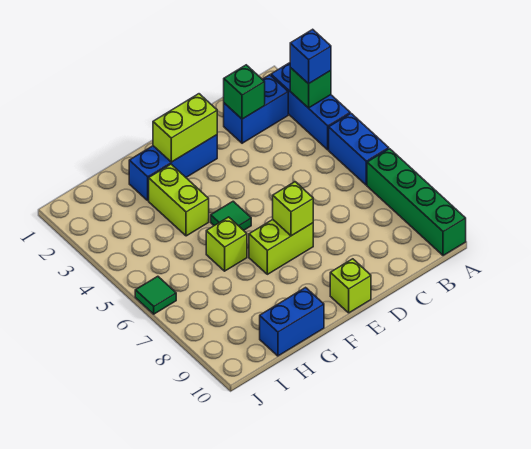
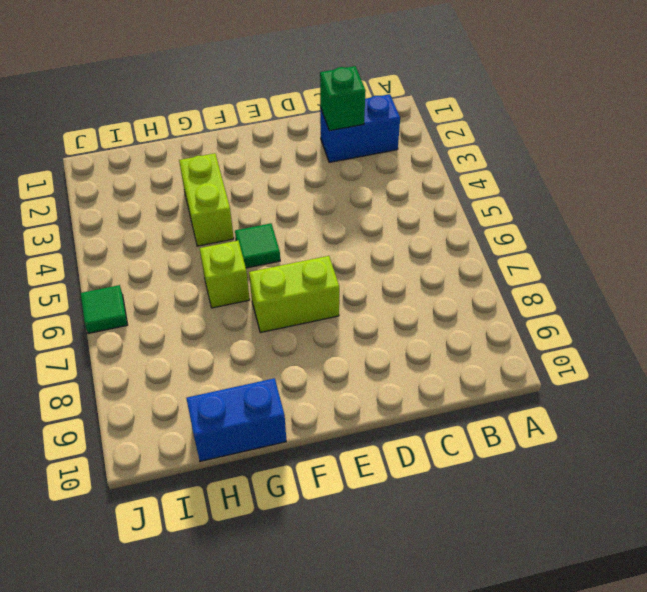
none -> blue 1x3 brick [271,63,350,150]
none -> blue 1x2 brick [329,113,389,185]
none -> green 1x4 brick [367,149,466,256]

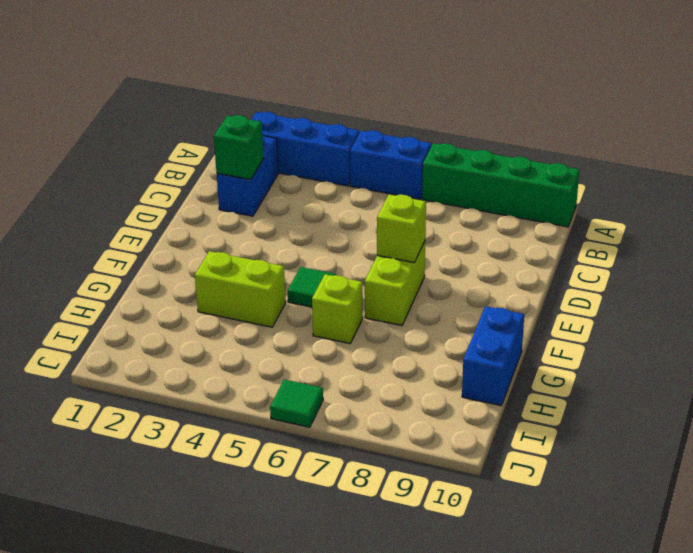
none -> blue 1x3 brick [129,135,217,200]
none -> lime 1x1 brick [330,259,371,313]
none -> green 1x1 brick [290,68,331,108]

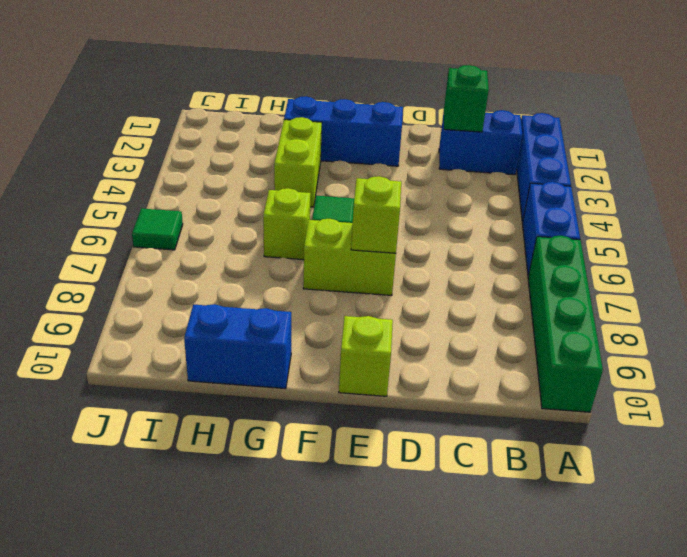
none -> green 1x1 brick [290,68,331,108]
none -> lime 1x2 brick [153,94,217,162]
none -> blue 1x1 brick [290,29,331,84]

